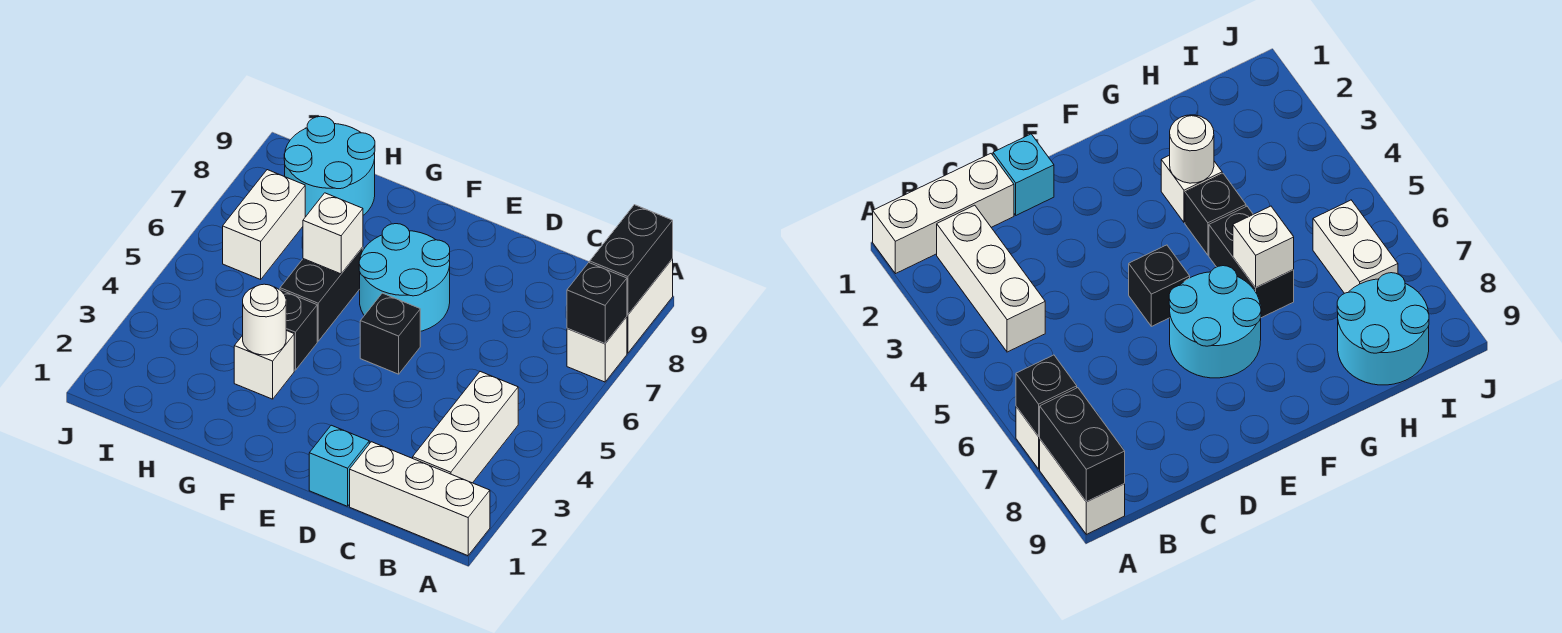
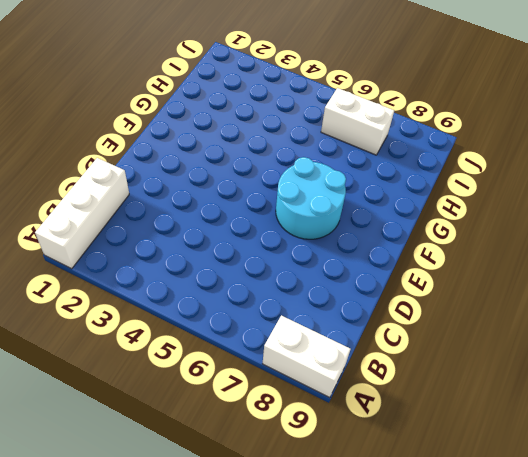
none -> white 1x1 brick [567,317,627,382]
none -> white 1x3 brick [413,372,518,483]
none -> cyan 1x1 brick [309,425,369,506]

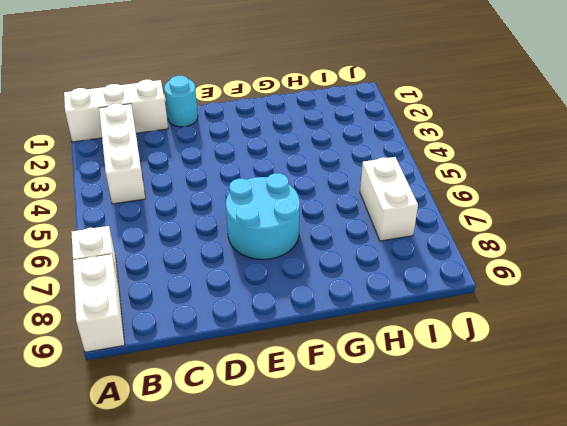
cyan 1x1 round brick [164,76,198,127] -> cyan 1x1 brick [309,425,369,506]
none -> black 1x1 brick [360,293,420,374]
none -> white 1x1 brick [234,330,294,399]
none -> black 1x1 brick [279,289,317,370]

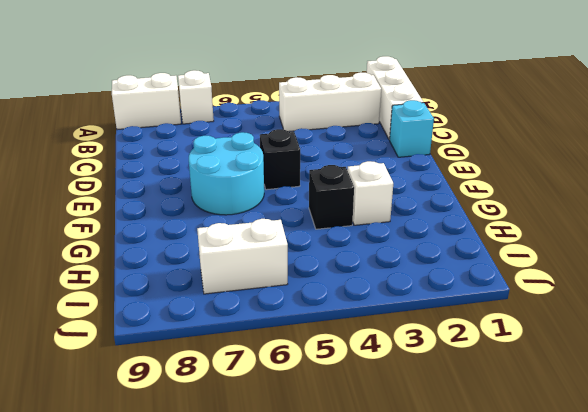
none -> black 1x2 brick [280,247,363,341]
none -> cyan 2x2 round brick [284,116,375,217]
none -> black 1x1 brick [567,263,627,343]

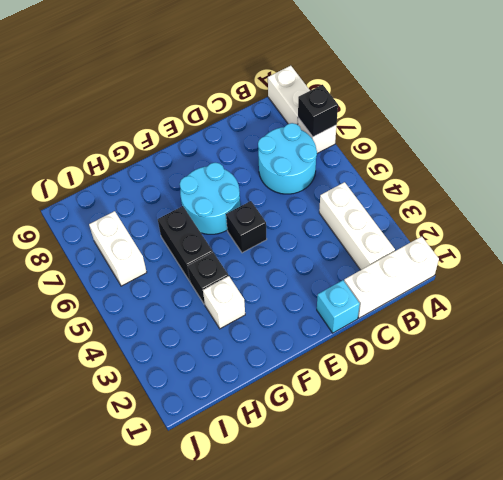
cyan 2x2 round brick [258,123,317,194] -> cyan 2x2 round brick moved to [284,116,375,217]
none -> black 1x2 brick [590,205,673,315]
none -> white 1x1 round brick [243,284,286,355]
none -> white 1x1 brick [303,193,363,274]

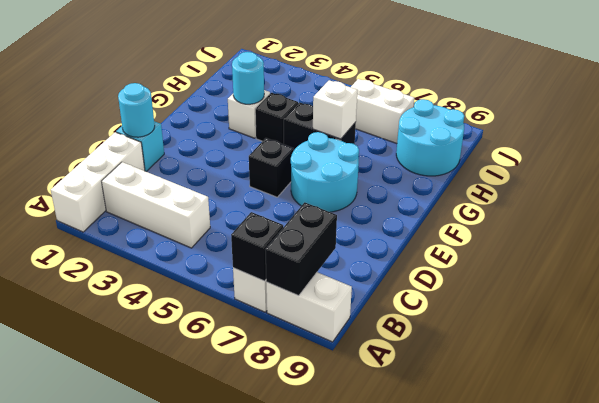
black 1x2 brick [265,202,337,296] -> black 1x2 brick turned to [590,205,673,315]
cyan 1x1 round brick [118,83,155,137] -> none
cyan 1x1 round brick [232,52,264,104] -> white 1x1 round brick [243,284,286,355]

